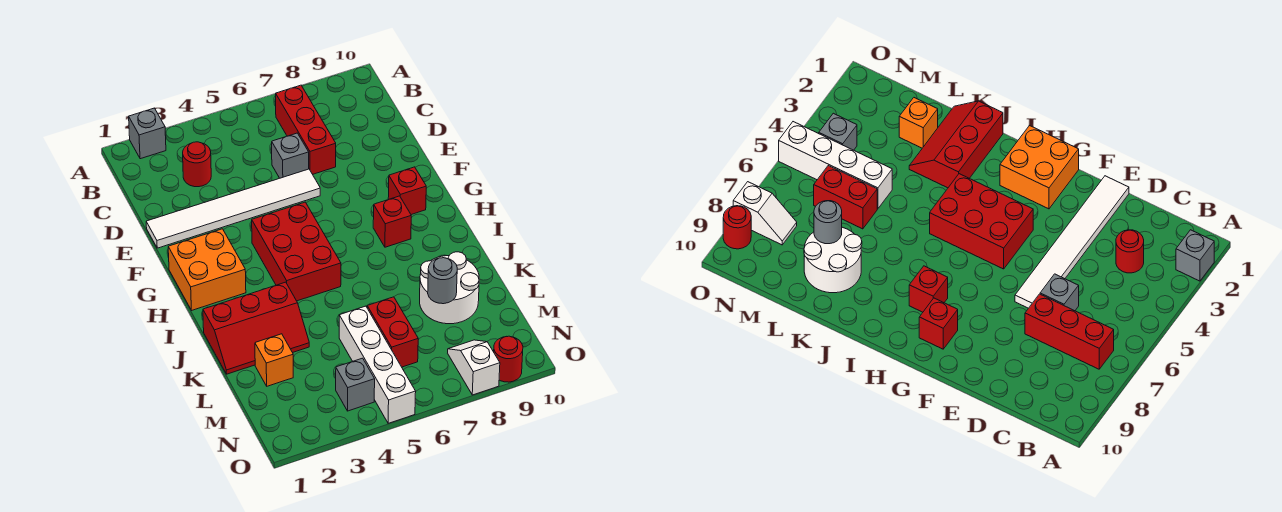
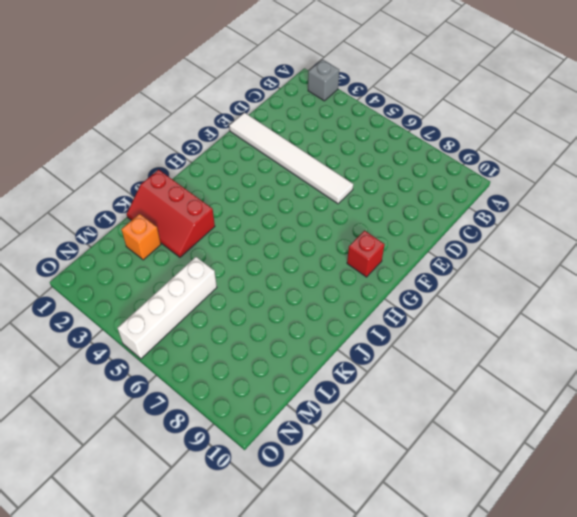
none -> red 1x3 brick [276,85,336,174]
none -> red 1x1 round brick [183,142,211,187]
none -> grey 1x1 brick [272,133,309,178]

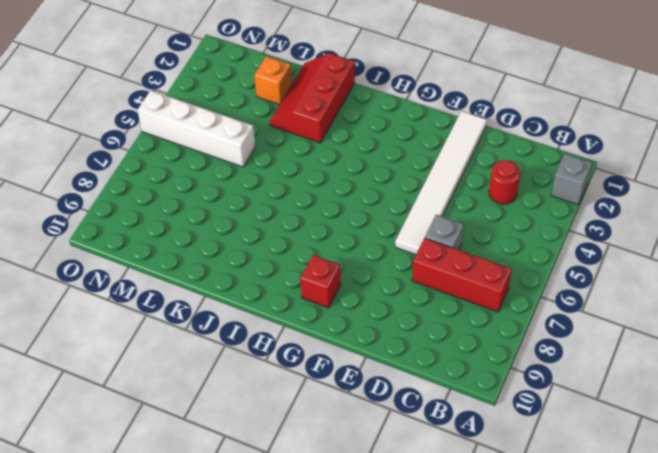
none -> orange 2x2 brick [168,229,246,310]
none -> red 2x3 brick [252,202,341,301]
none -> red 1x1 brick [373,196,411,247]

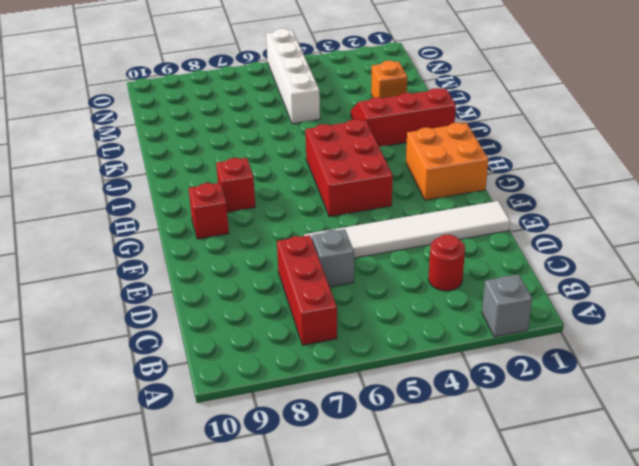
none -> white 2x2 round brick [420,252,479,324]
none -> red 1x2 brick [367,297,418,367]
none -> grey 1x1 brick [336,358,375,411]

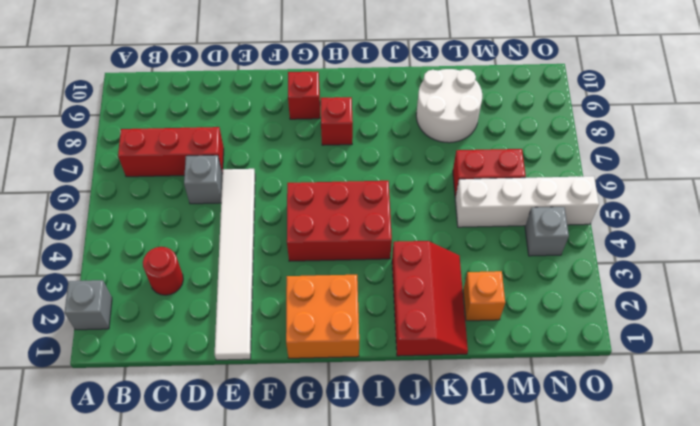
none -> white 1x2 slope [448,340,500,395]
none -> red 1x1 round brick [494,336,523,382]
none -> grey 1x1 round brick [428,258,457,304]

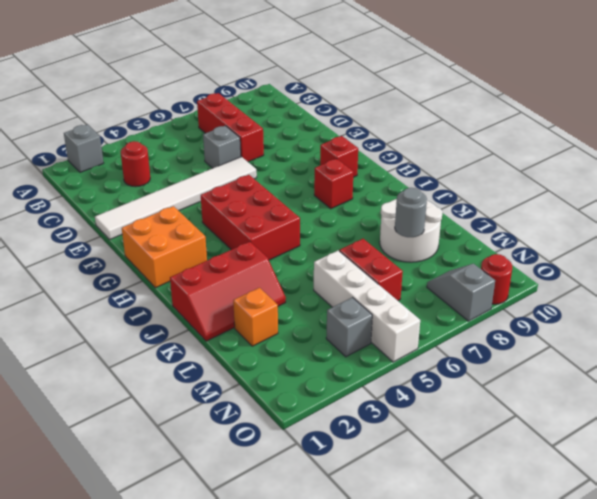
grey 1x2 slope [427,264,495,321] -> white 1x2 slope [448,340,500,395]

